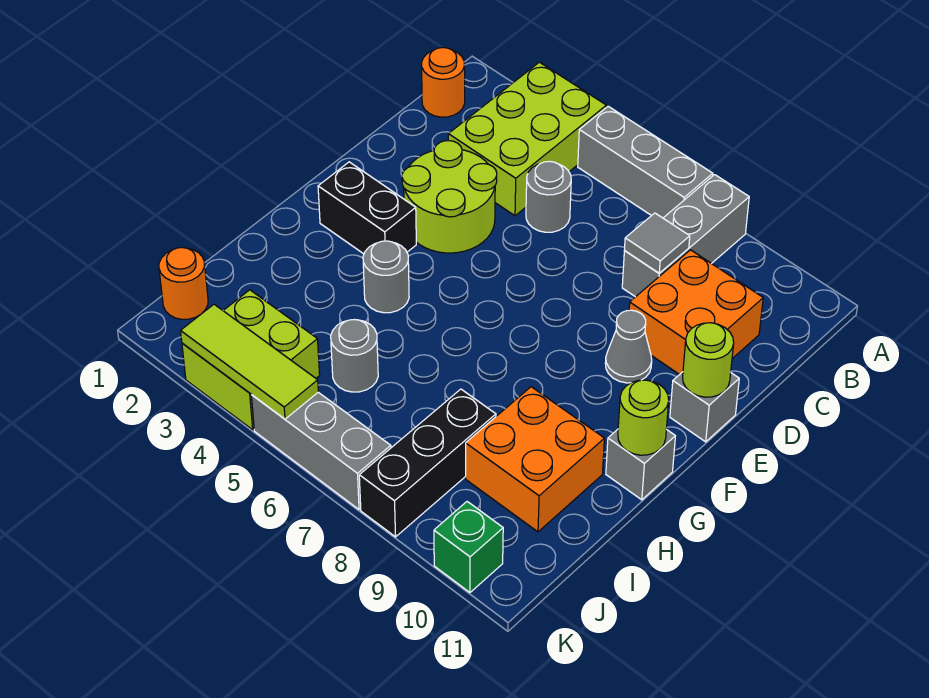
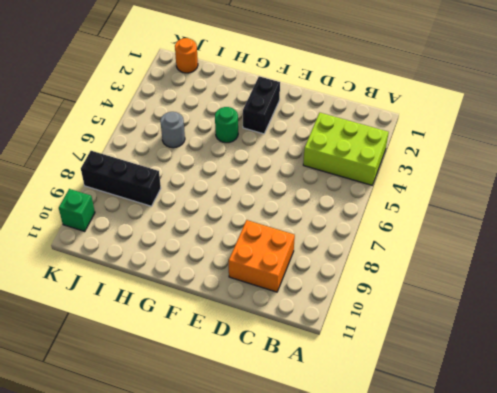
green 1x1 round brick [215,107,238,143] -> grey 1x1 round brick [363,241,409,313]
none -> grey 1x3 brick [578,106,713,218]
none -> grey 1x3 brick [622,175,749,297]
none -> orange 1x1 round brick [422,48,465,117]

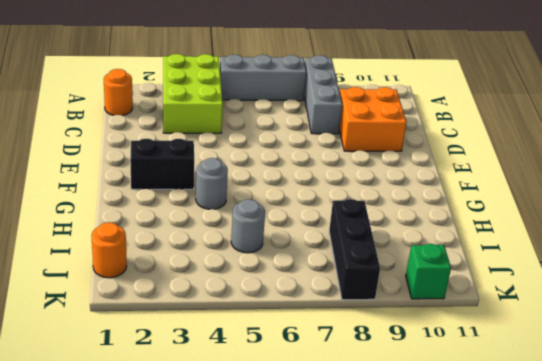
none -> grey 1x1 round brick [526,161,571,232]
none -> lime 2x2 round brick [402,141,497,253]
none -> grey 1x1 cone [605,310,652,383]

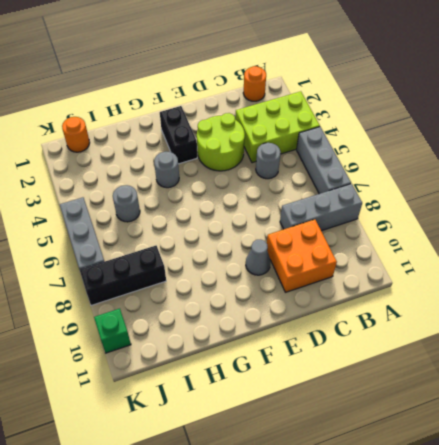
none -> grey 1x1 brick [670,372,739,442]
none -> grey 1x1 brick [606,429,675,500]
none -> orange 2x2 brick [466,387,604,532]

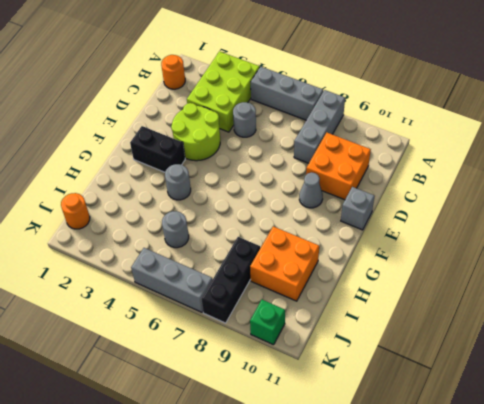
none -> grey 1x1 brick [606,429,675,500]
none -> lime 2x2 brick [182,290,320,430]
none -> grey 1x1 tile [625,213,690,273]

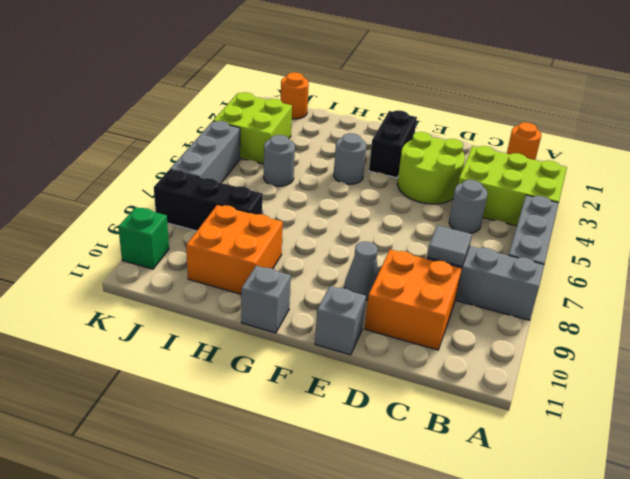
none -> lime 1x1 round brick [683,323,734,397]
none -> lime 1x1 round brick [618,380,669,455]
none -> lime 1x3 tile [181,304,318,419]

